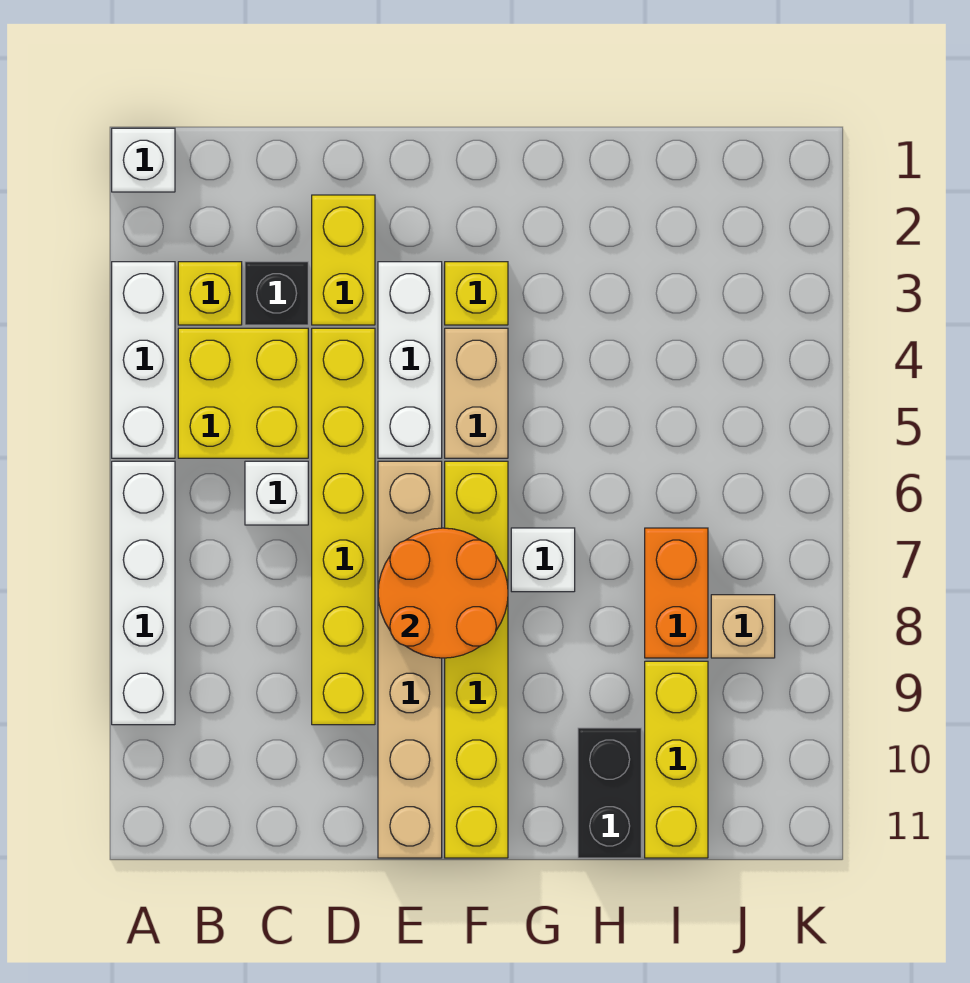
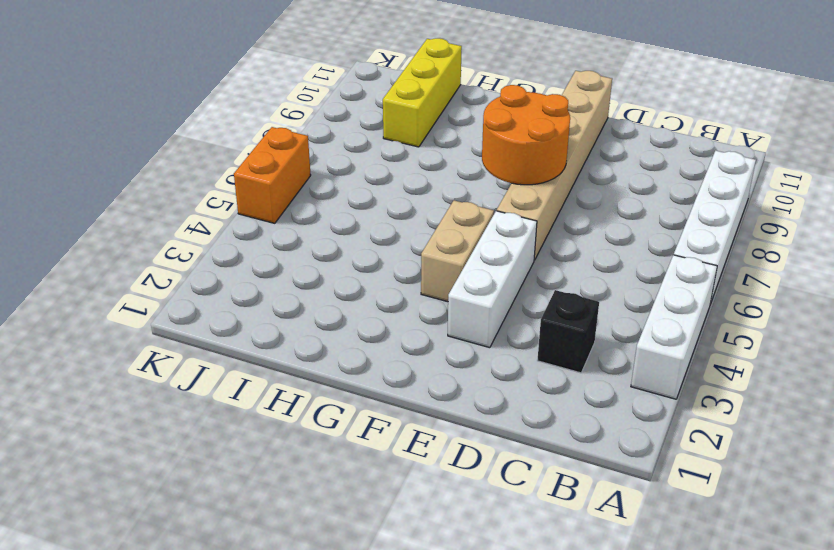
orange 1x2 brick [234,127,311,223] -> orange 1x2 brick moved to [645,528,708,658]
none -> white 1x1 brick [112,128,175,192]
none -> yellow 1x1 brick [178,262,242,325]
none -> yellow 2x2 brick [178,328,308,458]

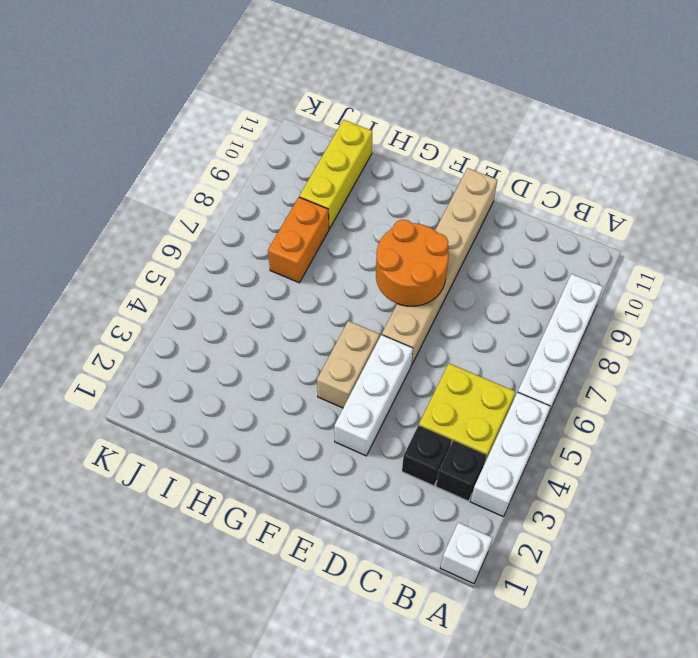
black 1x1 brick [436,440,487,501] -> yellow 1x1 brick [178,262,242,325]
none -> white 1x1 brick [245,461,308,525]
none -> yellow 1x2 brick [312,195,375,325]
none -> yellow 1x6 brick [312,328,375,725]

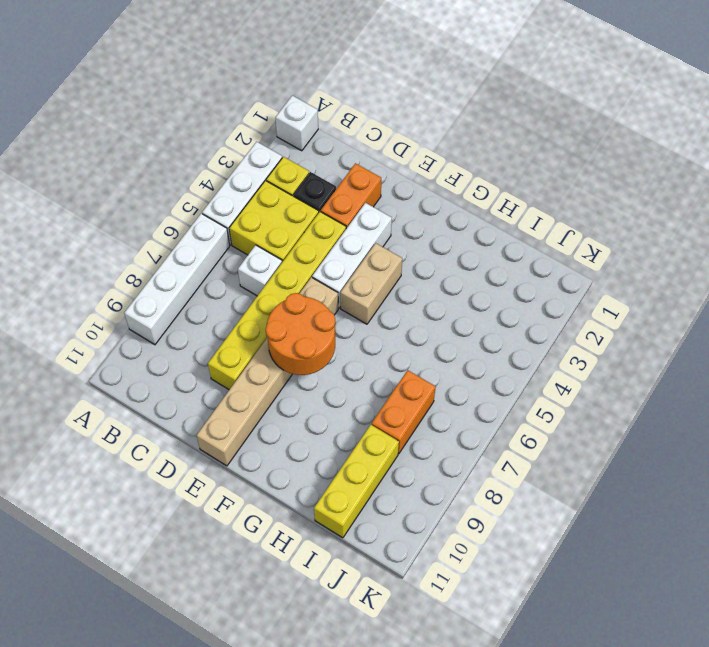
orange 1x2 brick [321,163,381,228] -> yellow 1x2 brick [312,195,375,325]
none -> yellow 1x1 brick [445,262,508,325]
none -> yellow 1x6 brick [445,461,508,858]
none -> white 1x1 brick [511,528,575,592]

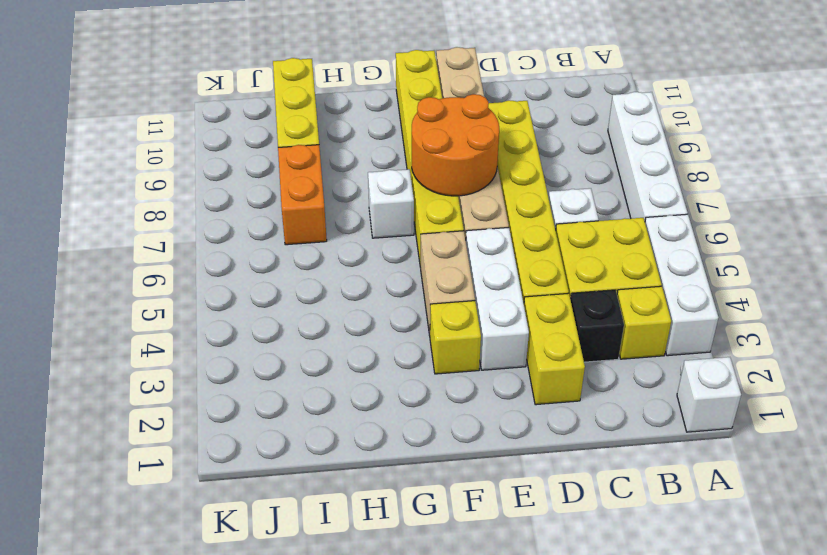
none -> black 1x2 brick [578,728,641,858]
none -> tan 1x1 brick [711,595,775,658]

